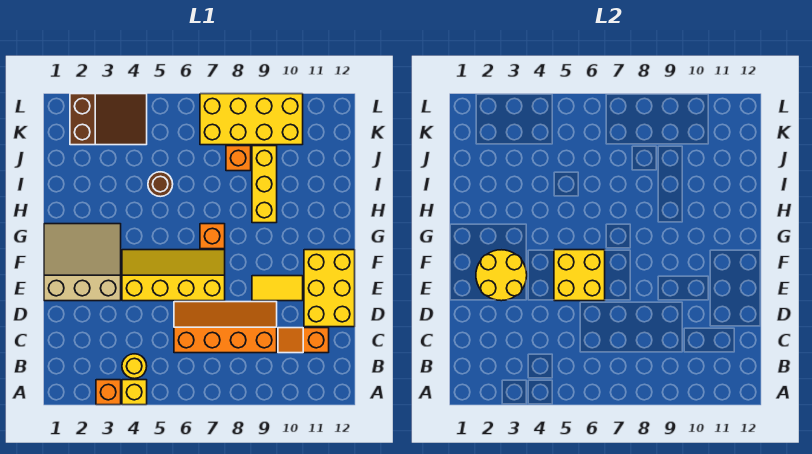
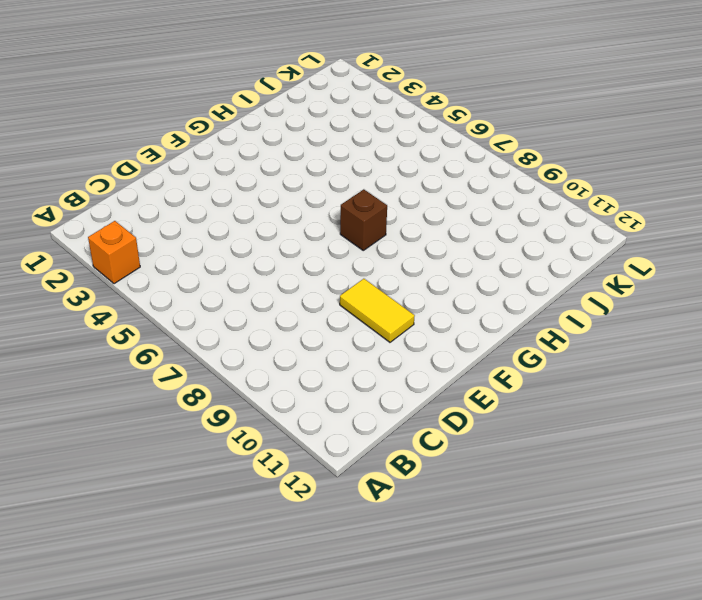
brown 1x1 brick [340,189,387,250] -> orange 1x1 brick [200,224,225,249]
none -> yellow 1x1 brick [122,380,147,405]
none -> yellow 1x1 round brick [122,354,147,379]
none -> orange 2x4 slope [174,302,277,353]

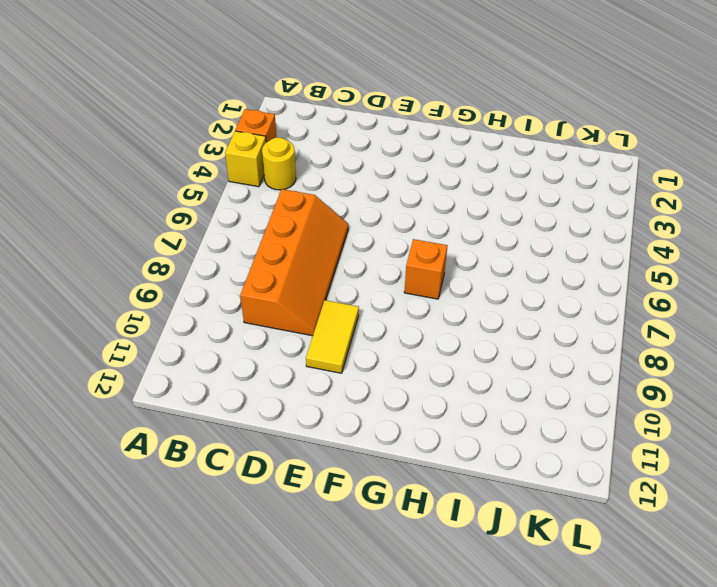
none -> orange 1x2 slope [278,328,329,353]
none -> yellow 2x3 brick [304,250,355,327]
none -> tan 3x3 slope [44,224,121,301]

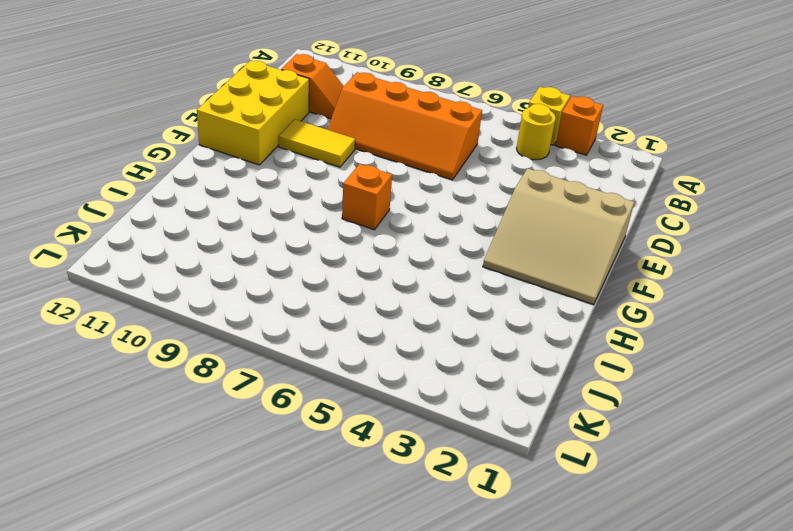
none -> yellow 2x4 slope [122,250,225,301]
none -> yellow 1x3 brick [252,146,277,223]
none -> brown 1x1 round brick [148,172,173,197]

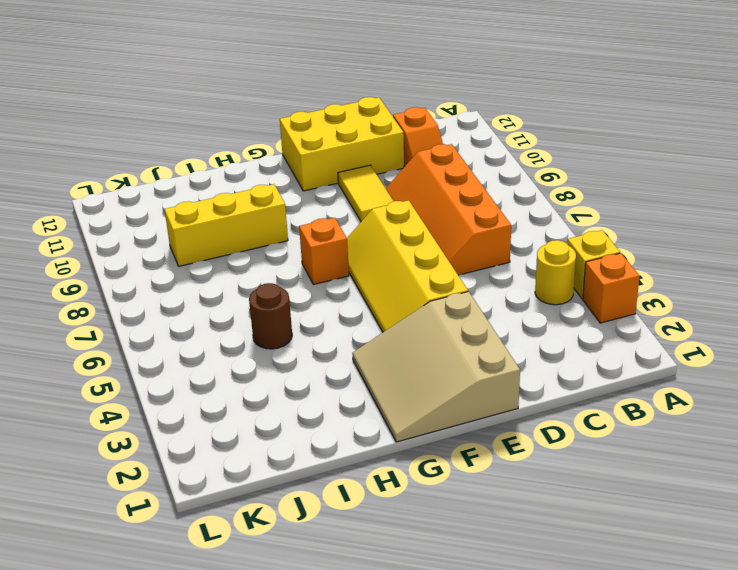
none -> orange 1x1 brick [226,146,251,171]
none -> brown 2x3 slope [70,94,147,145]
none -> yellow 2x4 brick [200,94,303,145]

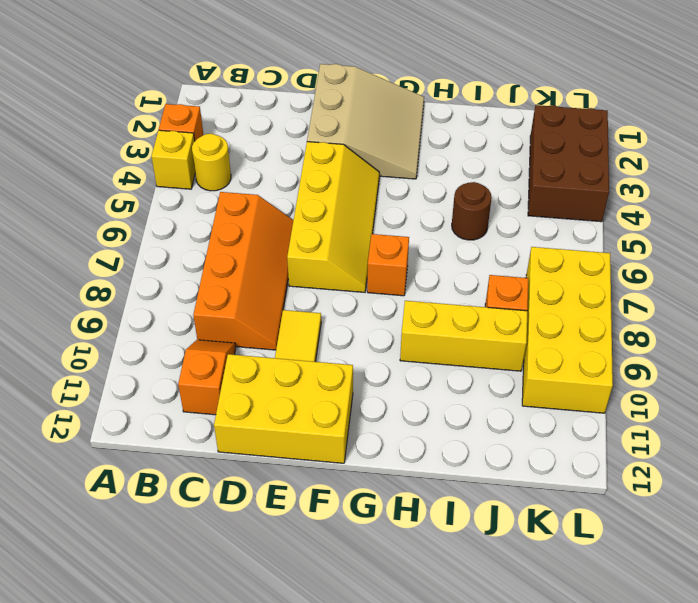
brown 2x3 brick [528,105,609,222] -> brown 2x3 slope [70,94,147,145]
none -> yellow 2x2 round brick [476,250,527,301]
none -> yellow 2x2 brick [554,250,605,301]

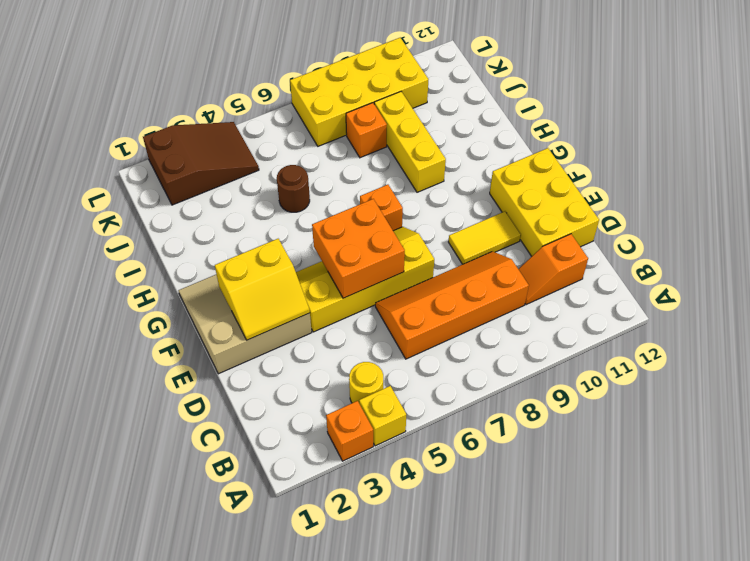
yellow 2x2 slope [215,239,310,340] -> yellow 2x2 round brick [476,250,527,301]
orange 2x2 brick [312,199,405,298] -> yellow 2x2 brick [554,250,605,301]

